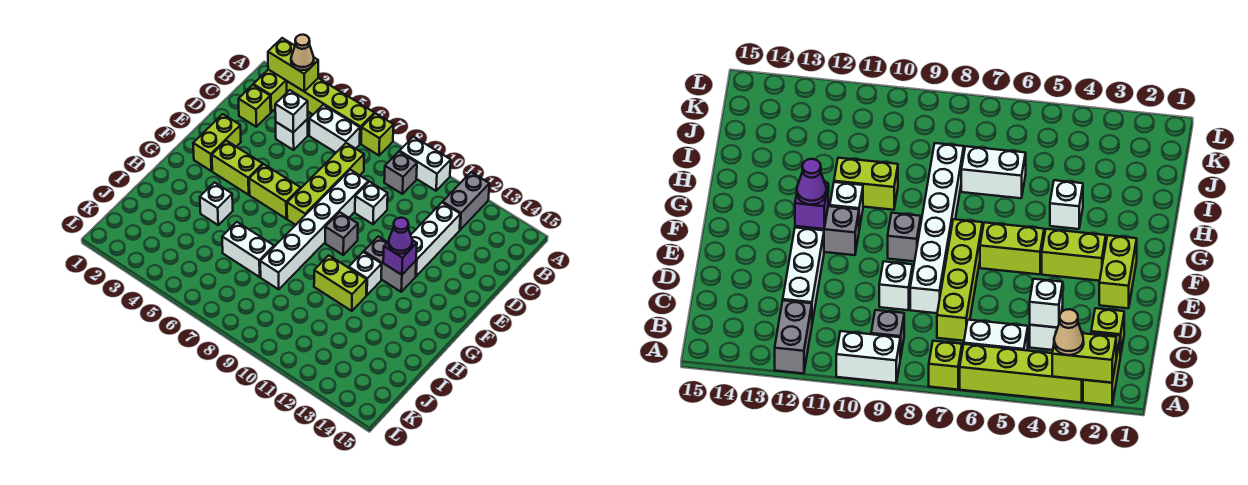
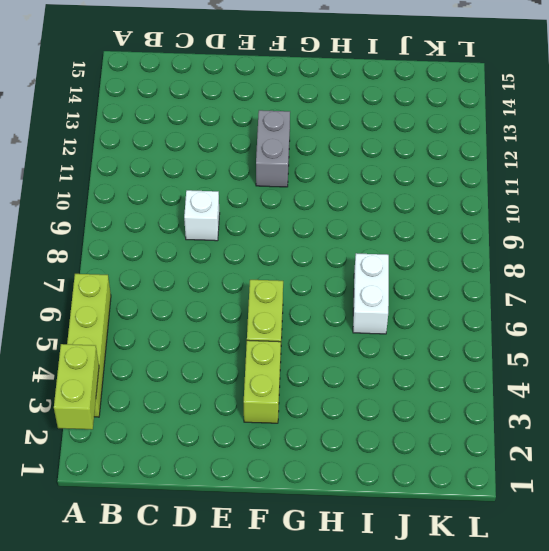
none -> lime 1x2 brick [253,70,287,112]
none -> lime 1x1 brick [361,113,393,155]
none -> white 1x2 brick [400,137,451,191]

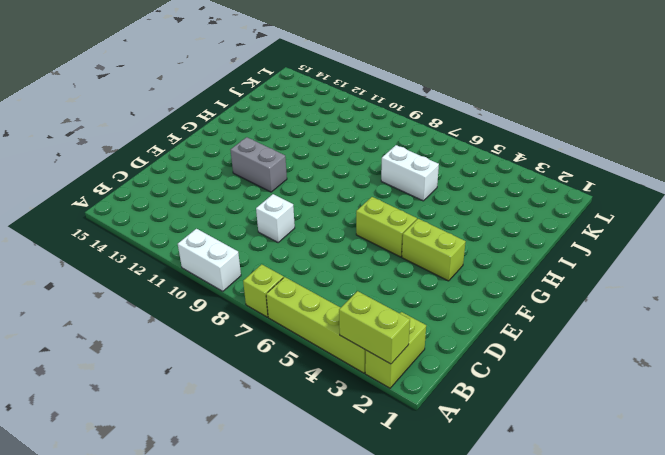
none -> grey 1x2 brick [443,172,489,230]
none -> white 1x2 brick [309,105,360,152]
none -> grey 1x1 brick [384,152,417,194]

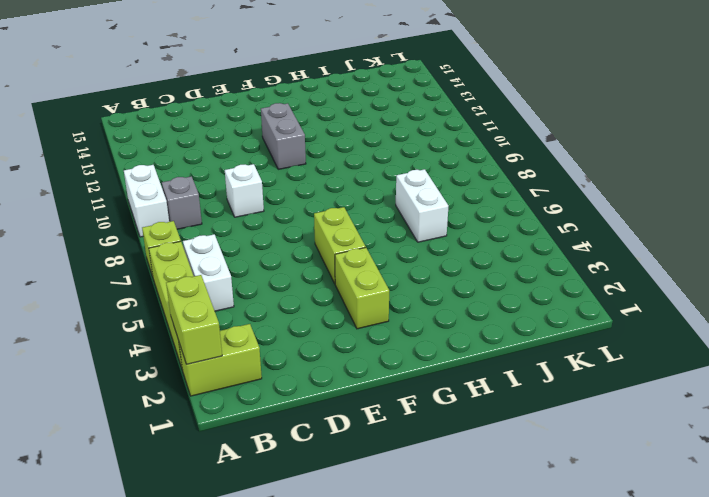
none -> grey 1x2 brick [443,172,489,230]
none -> lime 1x1 brick [239,85,271,127]
none -> white 1x1 brick [276,119,308,150]

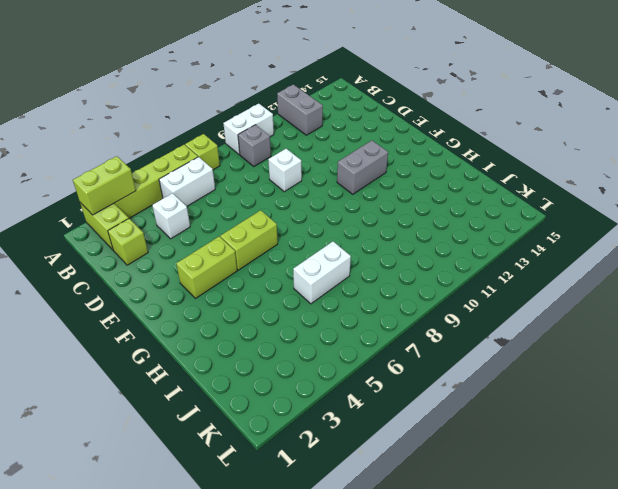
none -> lime 1x4 brick [287,143,364,225]
none -> white 1x3 brick [411,202,460,276]
none -> white 1x6 brick [260,170,368,289]

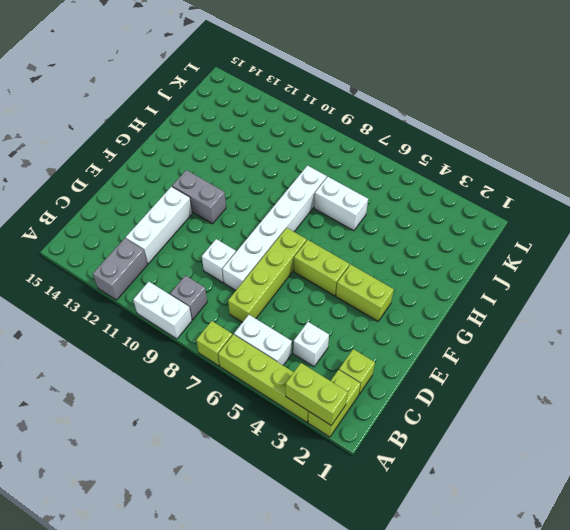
none -> lime 1x2 brick [193,114,241,171]
none -> grey 1x1 brick [325,212,358,255]
none -> white 1x1 brick [349,252,382,295]

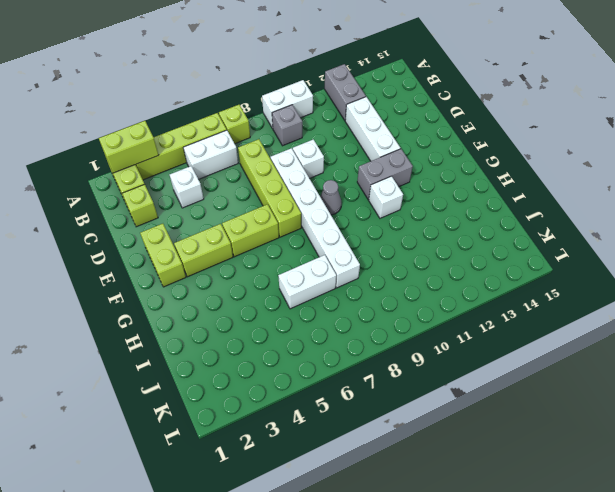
grey 1x1 cone [320,180,342,215] -> grey 1x1 brick [325,212,358,255]
none -> white 1x1 brick [200,183,233,225]
none -> lime 1x2 brick [314,255,367,311]
none -> white 1x1 brick [275,90,308,133]

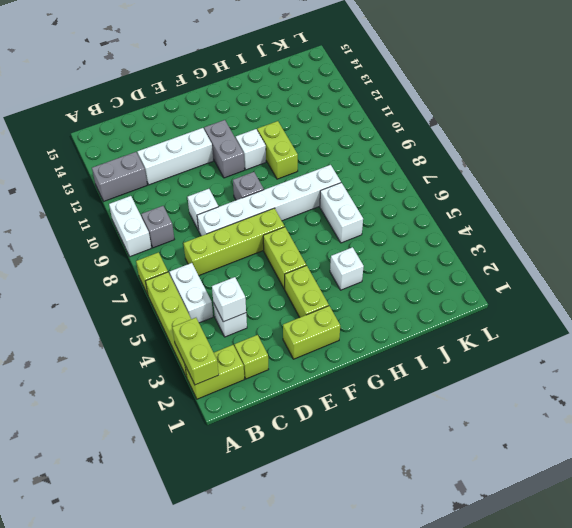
none -> purple 1x1 brick [383,240,417,275]
none -> tan 1x1 cone [291,35,314,70]
none -> purple 1x1 cone [389,218,412,254]

